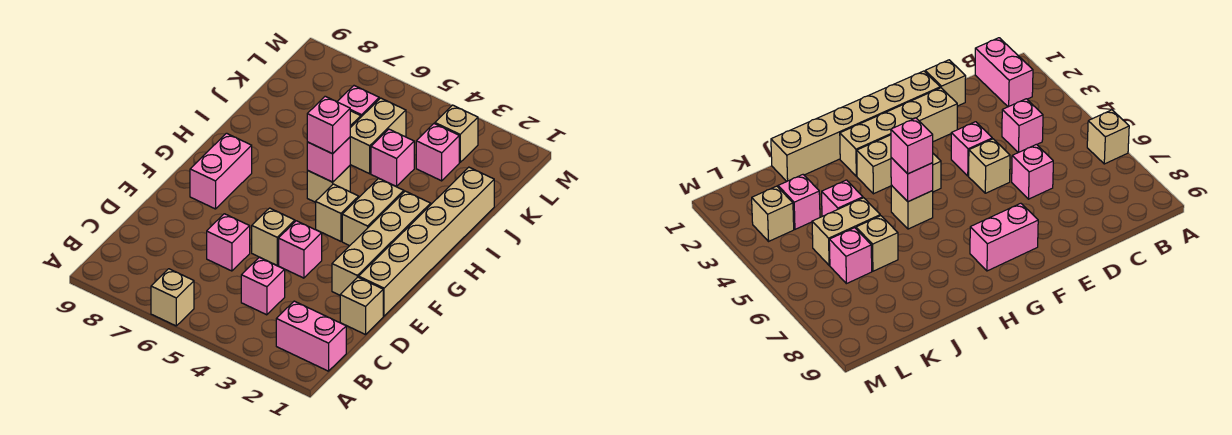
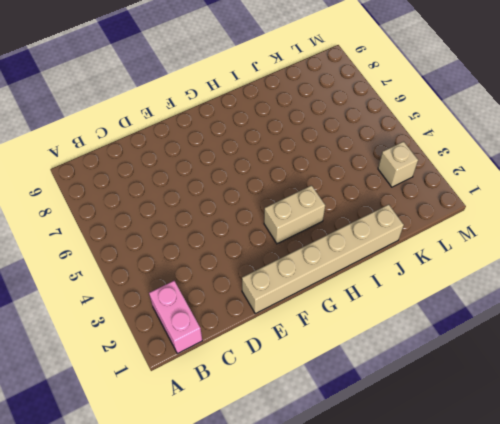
none -> tan 1x1 brick [151,269,194,326]
none -> pink 1x1 brick [241,257,285,315]
none -> tan 1x1 brick [340,277,383,335]

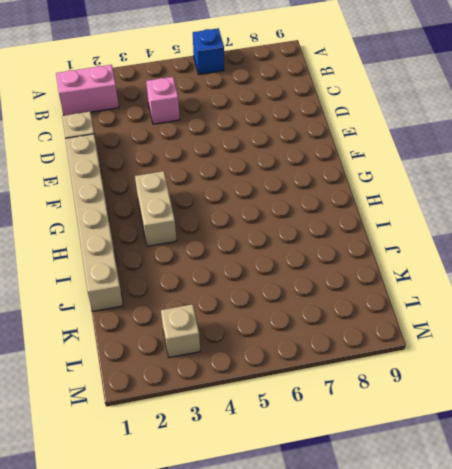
blue 1x1 brick [193,28,224,74] -> tan 1x1 brick [151,269,194,326]
none -> pink 1x1 brick [207,214,250,271]
none -> tan 1x4 brick [332,191,431,295]
none -> pink 1x1 brick [279,221,322,278]

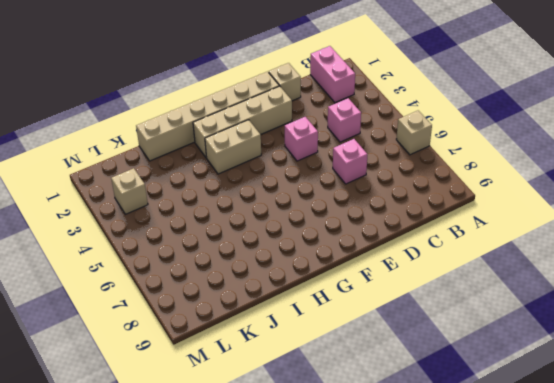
none -> tan 1x1 brick [252,208,295,265]
none -> pink 1x2 brick [190,133,252,209]
none -> tan 1x1 brick [316,184,359,241]

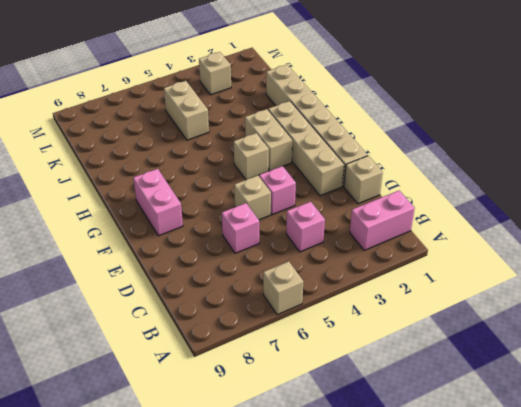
none -> tan 1x1 brick [307,166,350,202]
none -> pink 1x1 brick [371,129,414,186]
none -> tan 1x1 brick [856,216,898,271]

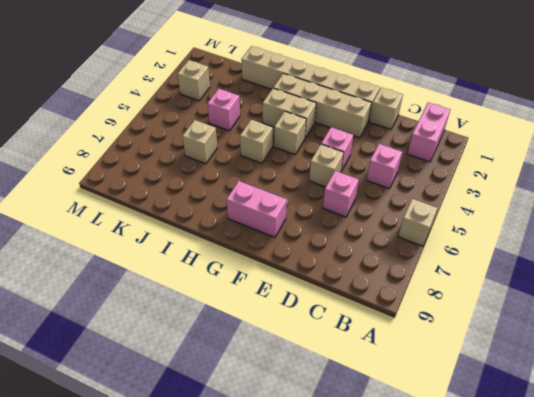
none -> tan 1x2 brick [350,98,406,174]
none -> pink 1x1 brick [416,124,459,181]
none -> pink 1x1 brick [337,86,379,117]

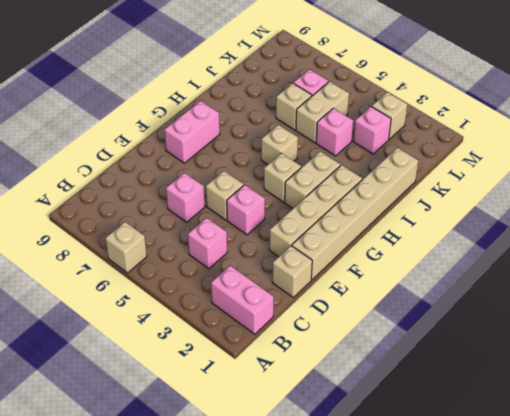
none -> pink 1x1 brick [307,137,350,182]
none -> pink 1x1 brick [307,96,350,154]

